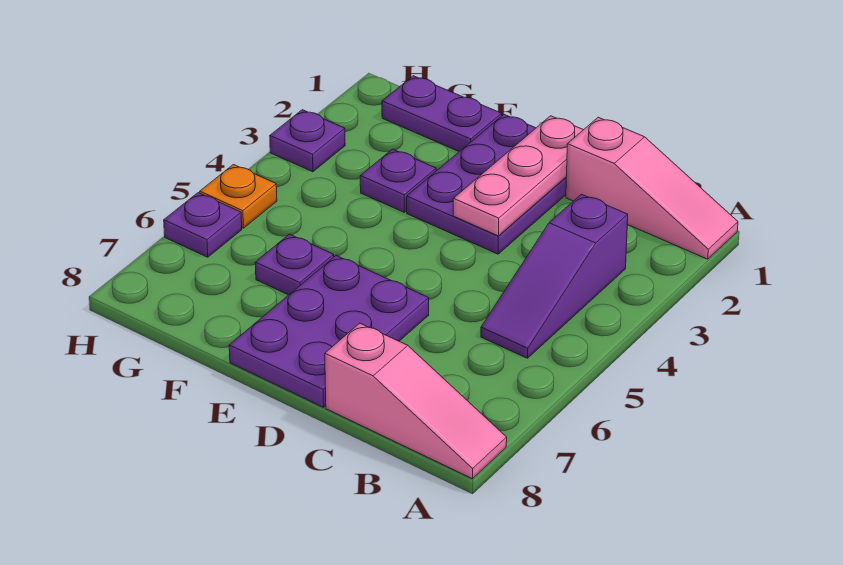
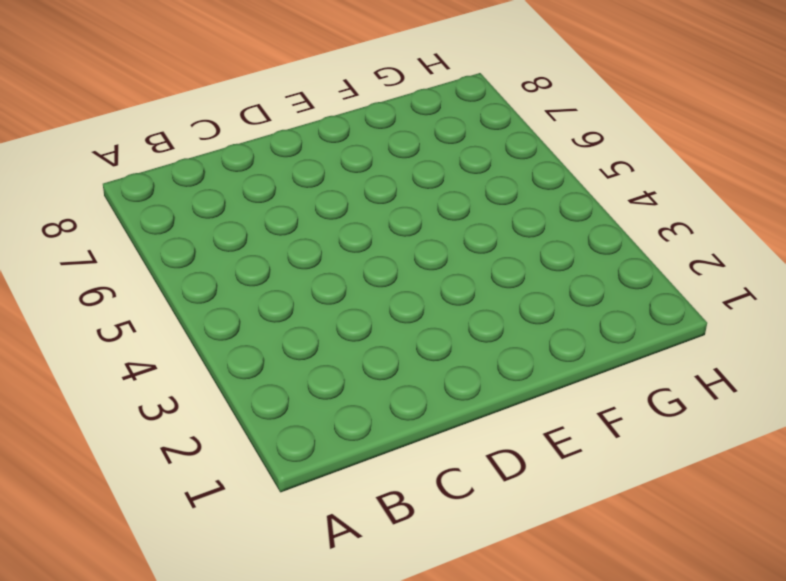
none -> pink 1x3 slope [566,117,738,259]
none -> pink 1x3 slope [325,323,507,479]
none -> purple 1x3 slope [481,194,628,358]

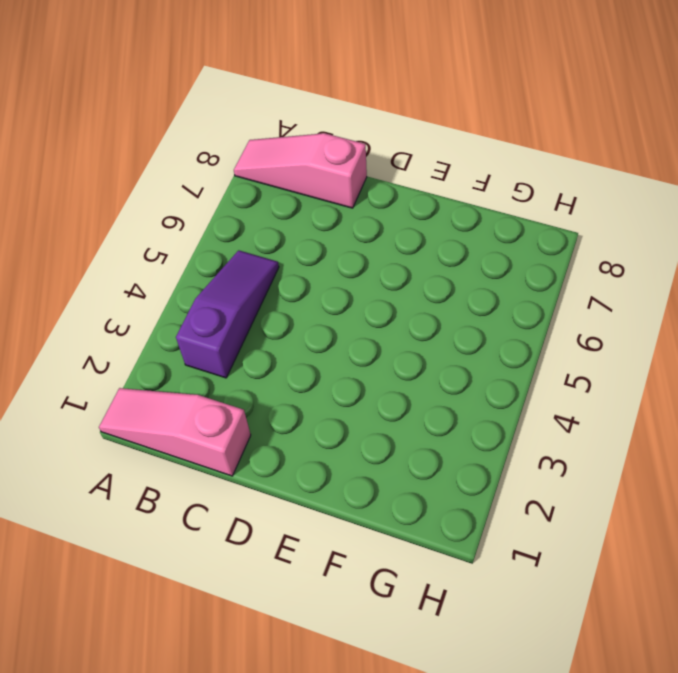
none -> purple 2x3 plate [407,114,566,254]
none -> purple 2x3 plate [229,256,429,407]
none -> purple 1x2 plate [382,76,502,151]

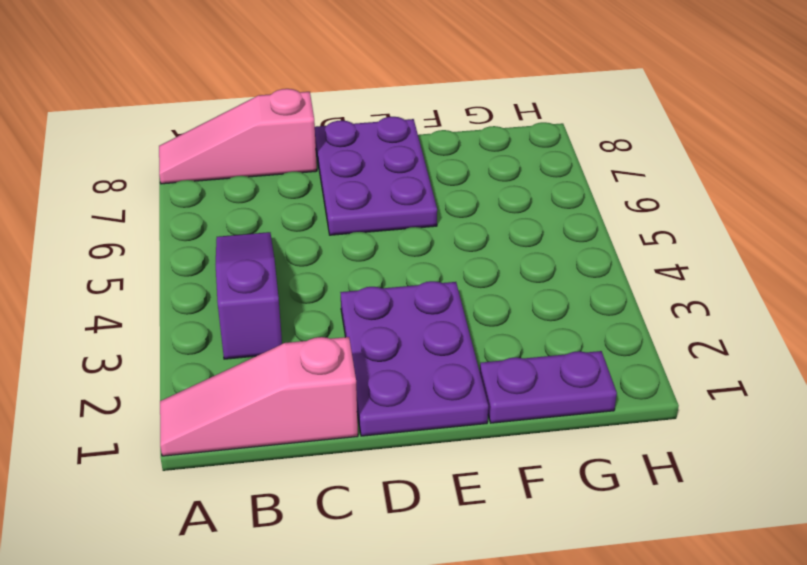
none -> purple 1x1 plate [360,149,436,212]
none -> purple 1x1 plate [255,234,334,295]
none -> purple 1x1 plate [270,110,345,172]

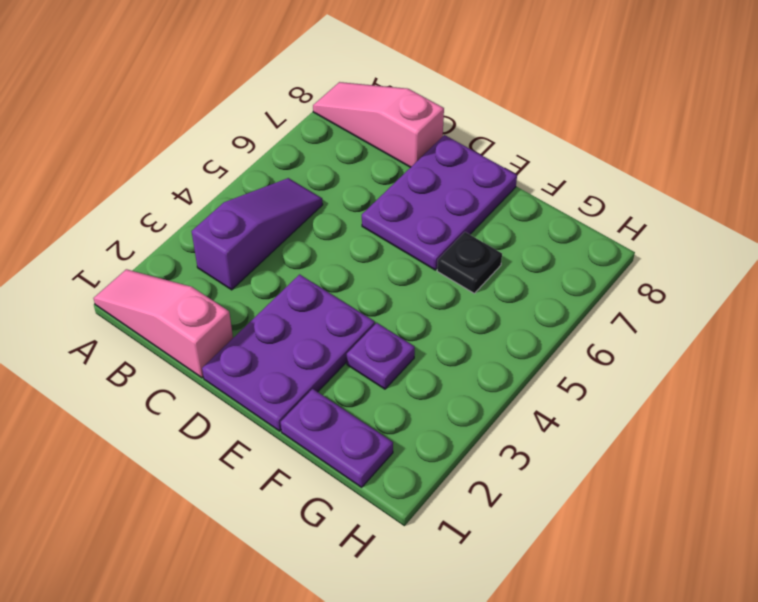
black 1x1 plate [437,232,502,293] -> purple 1x1 plate [255,234,334,295]
none -> purple 1x1 plate [270,110,345,172]
none -> orange 1x1 plate [200,165,277,228]
none -> purple 1x1 plate [164,193,242,257]

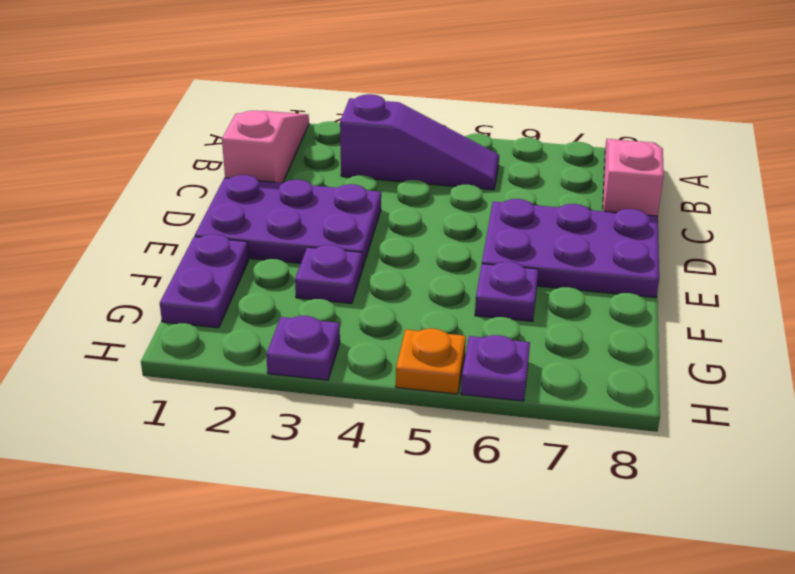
none -> pink 1x3 plate [453,116,583,236]

